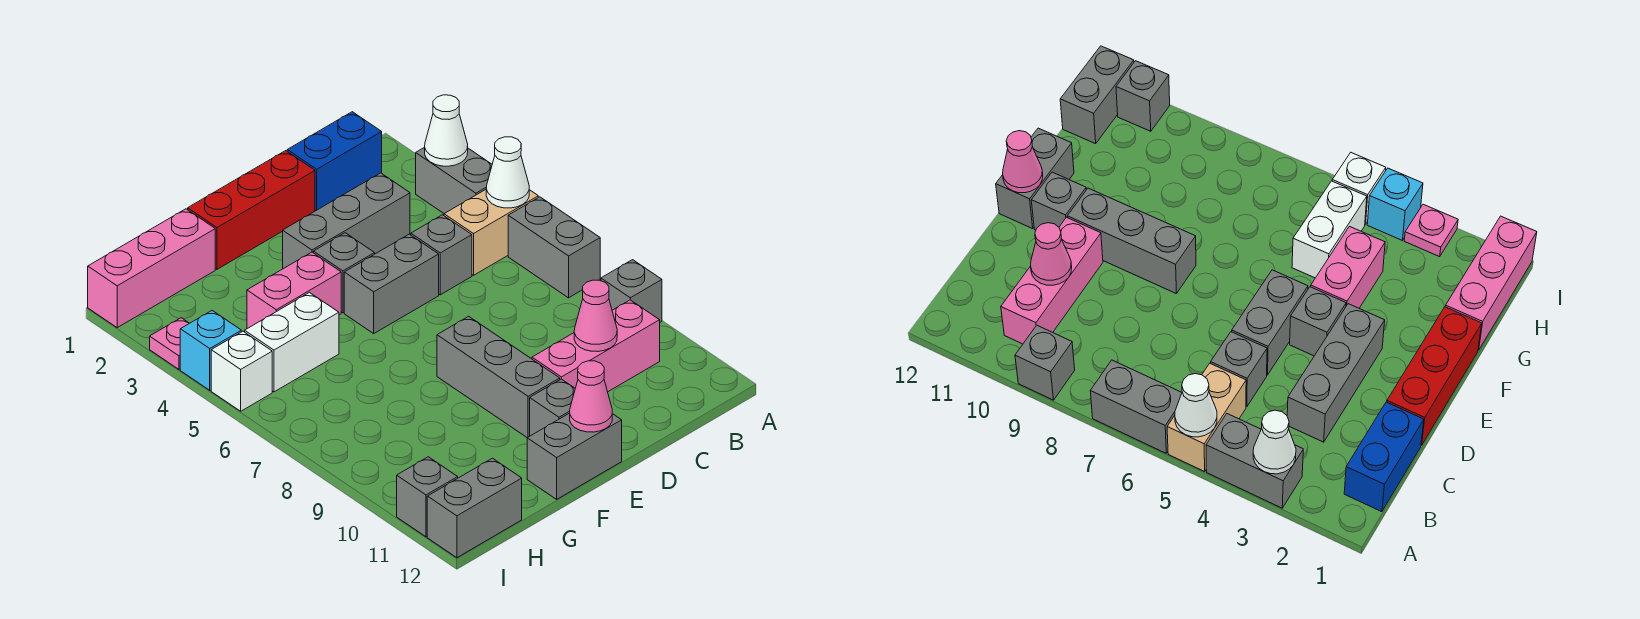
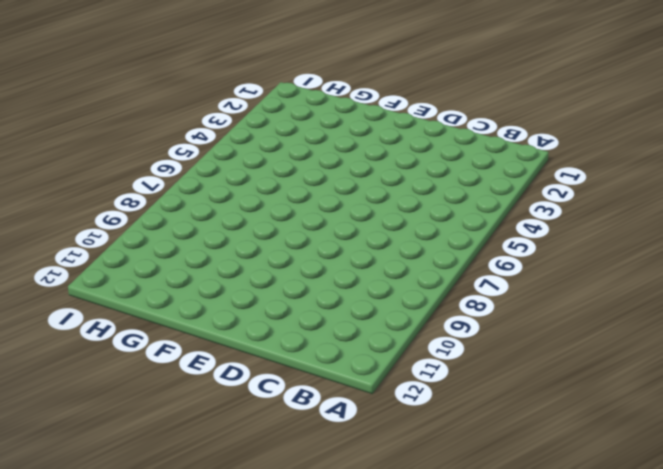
none -> grey 1x2 brick [416,147,492,214]
none -> tan 1x2 brick [444,190,538,275]
none -> grey 1x2 brick [508,197,600,298]

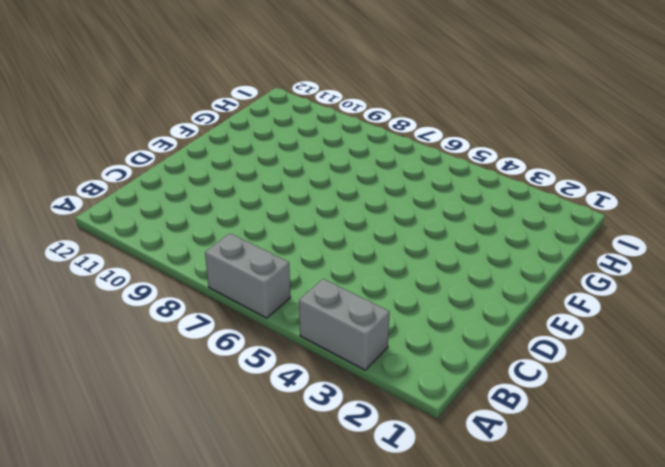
none -> tan 1x2 brick [444,190,538,275]
none -> grey 1x1 brick [601,260,662,322]
none -> blue 1x2 brick [287,112,382,211]

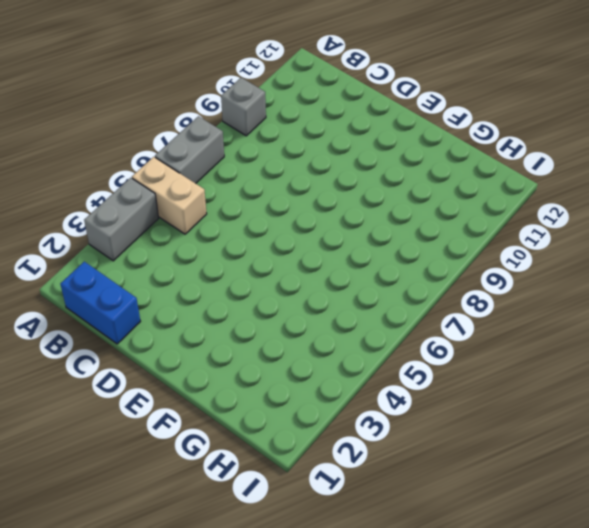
none -> pink 1x3 brick [532,300,660,392]
none -> grey 1x3 brick [283,173,410,269]
none -> grey 1x1 brick [411,215,472,295]

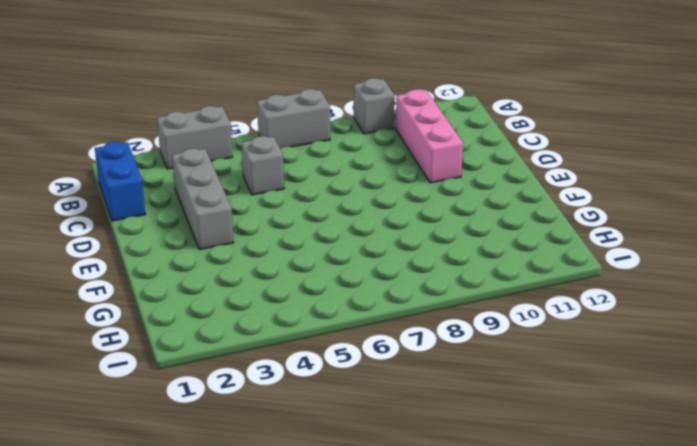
none -> tan 1x2 brick [444,190,538,275]
none -> red 1x3 brick [188,151,315,269]
none -> grey 1x2 brick [344,234,439,333]

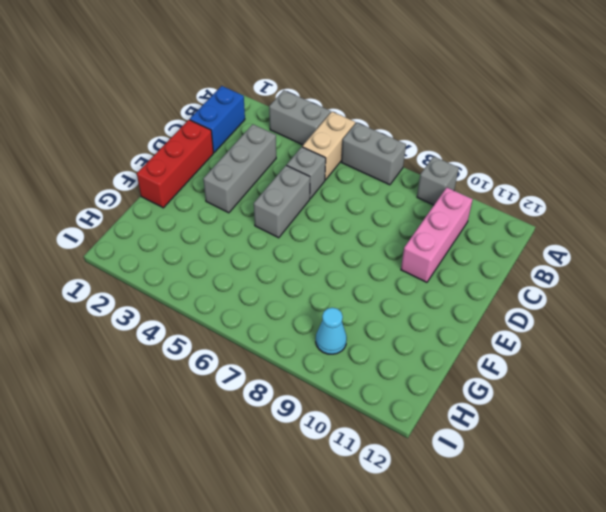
cyan 1x1 cone [316,308,347,354] -> none
none -> grey 1x1 brick [313,233,375,313]
none -> grey 1x3 brick [437,316,560,438]
none -> grey 1x1 brick [530,379,575,436]

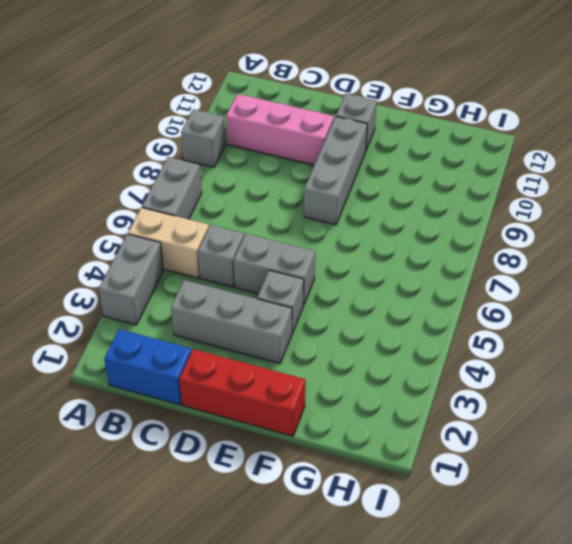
none -> grey 1x2 brick [527,413,622,499]
none -> pink 1x2 brick [247,252,341,329]
none -> pink 1x3 brick [88,209,215,328]

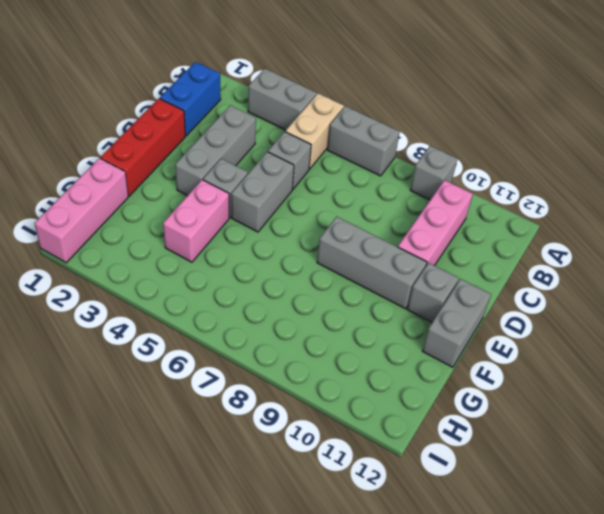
none -> white 1x2 brick [245,293,339,392]
none -> grey 1x2 brick [427,458,522,558]
none -> pink 1x1 plate [150,318,189,369]

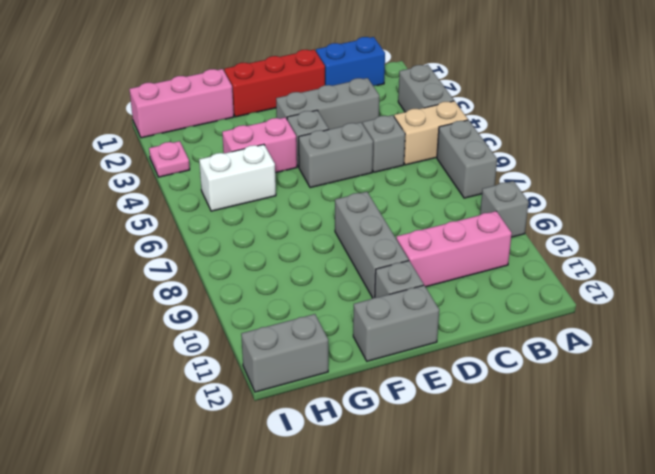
none -> cyan 1x1 brick [180,311,241,390]
none -> white 1x1 brick [211,331,272,411]
none -> grey 1x1 brick [397,457,458,537]

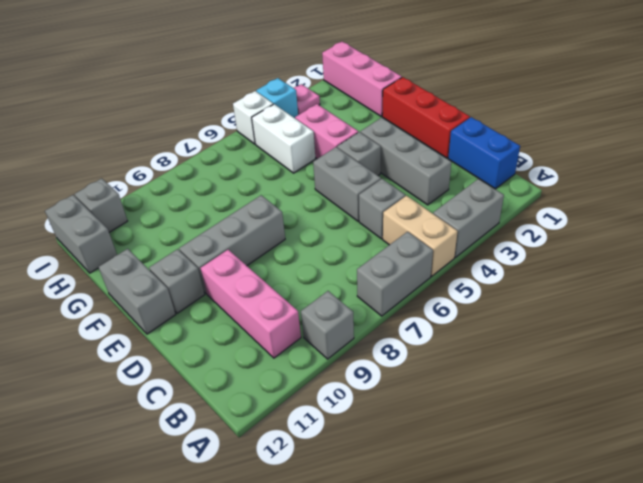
none -> white 1x1 cone [425,95,468,166]
none -> white 1x1 cone [486,137,529,208]
none -> pink 1x1 cone [574,280,617,351]

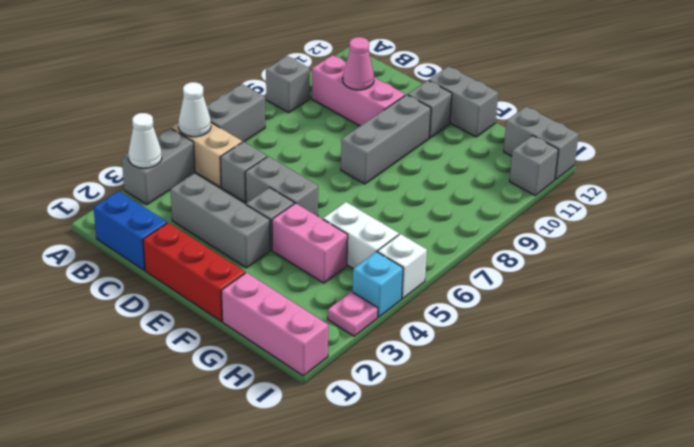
none -> pink 1x1 cone [570,361,612,432]

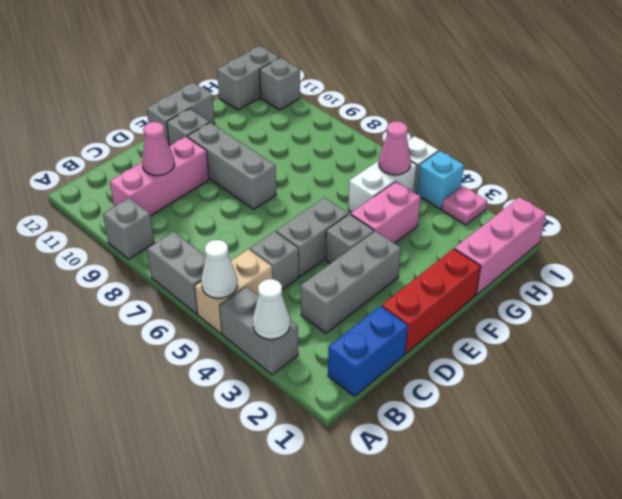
pink 1x1 cone [379,122,411,175] -> pink 1x1 cone moved to [570,361,612,432]

